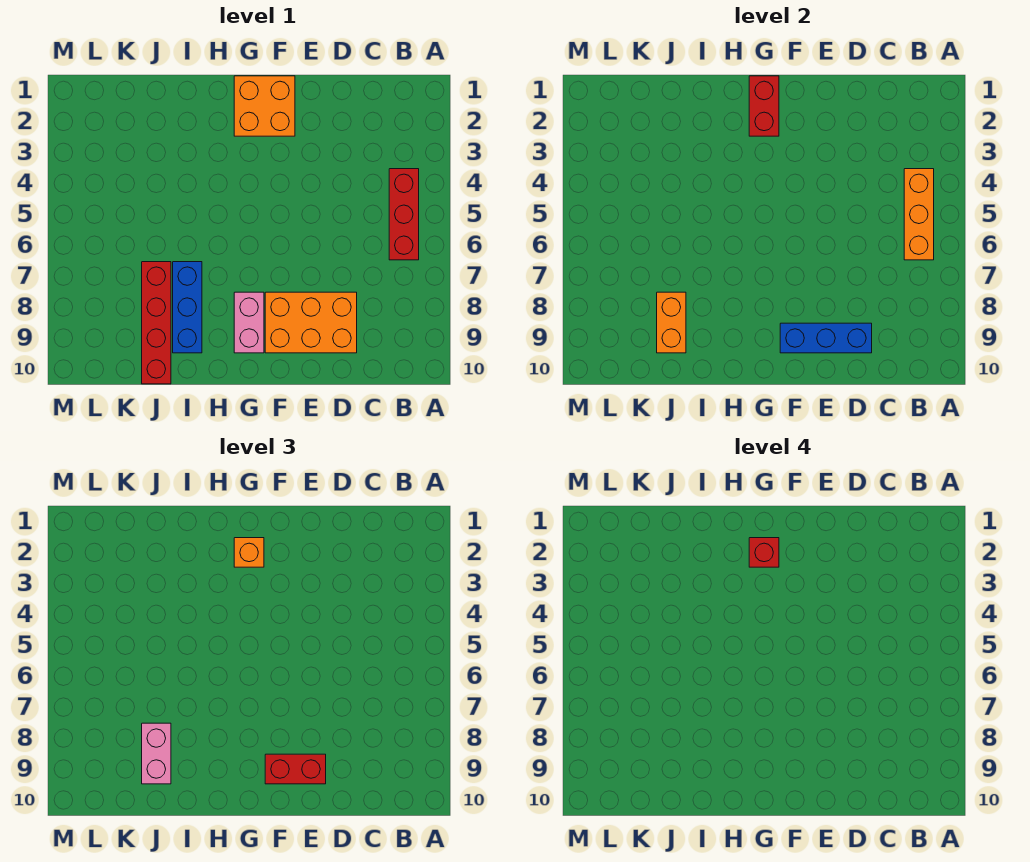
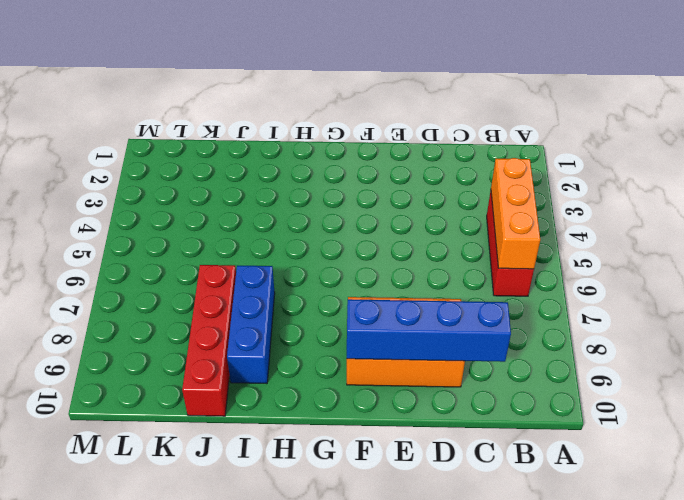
blue 1x4 brick [347,299,511,362] -> blue 1x3 brick [780,323,872,353]
none -> orange 2x2 brick [234,76,295,136]
none -> pink 1x2 brick [234,292,264,353]
none -> red 1x2 brick [749,76,779,136]

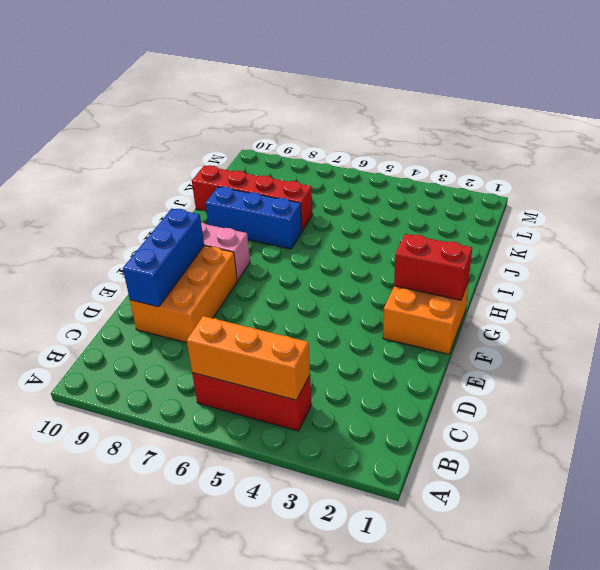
none -> orange 1x2 brick [657,292,686,353]
none -> red 1x2 brick [265,754,326,784]
none -> orange 1x1 brick [234,538,264,567]

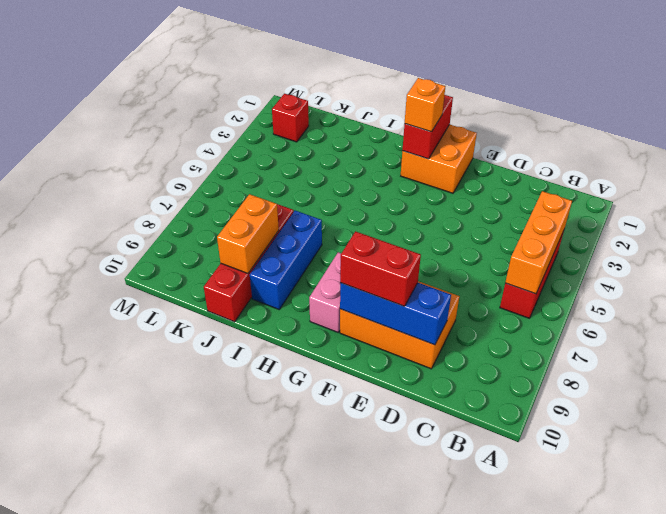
red 1x1 brick [272,94,309,142] -> red 1x1 brick moved to [749,538,779,567]
none -> pink 1x2 brick [142,723,171,784]

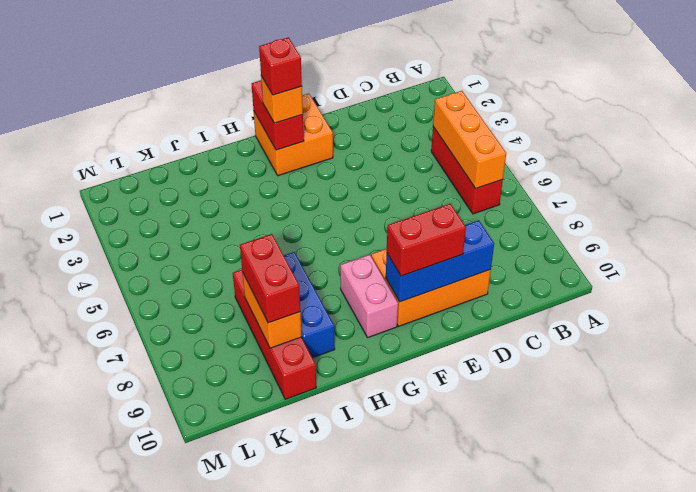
red 1x2 brick [240,234,300,323] -> pink 1x2 brick [142,723,171,784]

